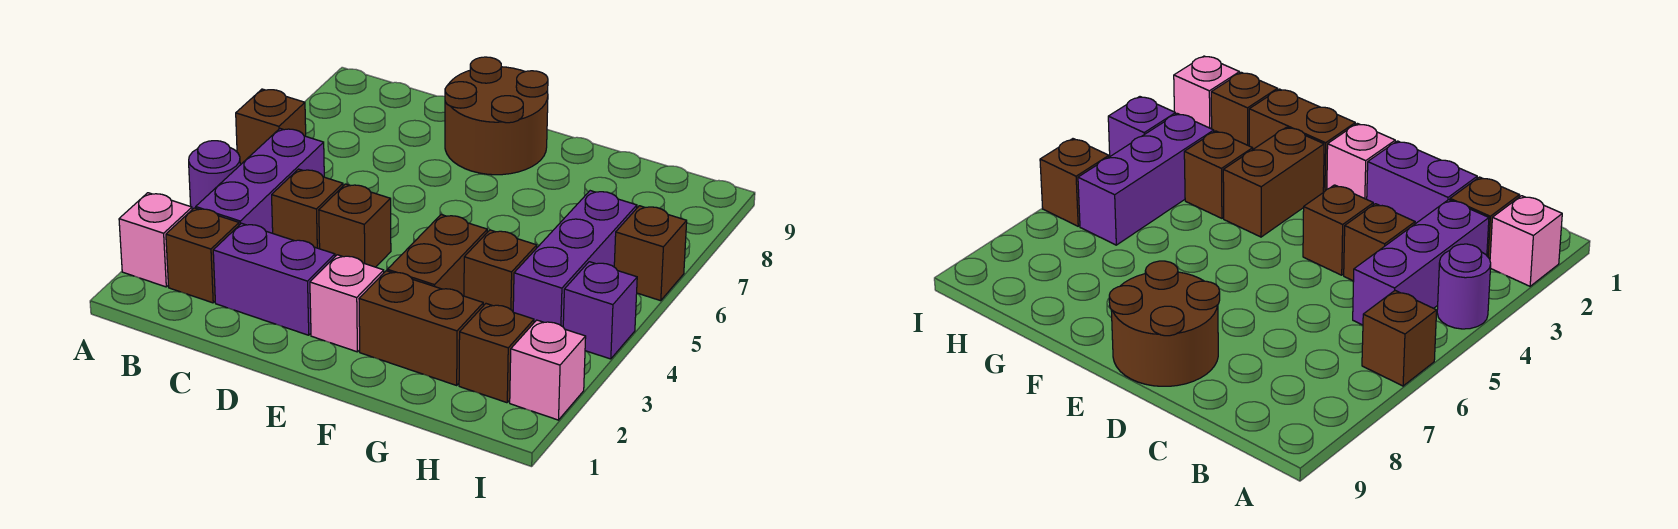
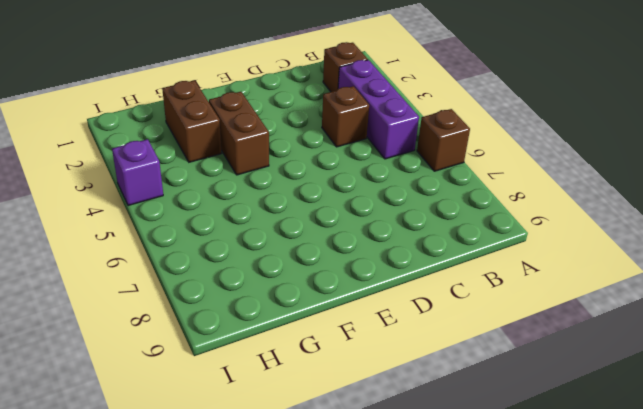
brown 1x2 brick [162,80,221,162] -> brown 1x2 brick turned to [359,271,483,385]
none -> pink 1x1 brick [119,193,192,287]
none -> purple 1x1 round brick [189,141,240,209]
none -> purple 1x2 brick [213,223,335,335]

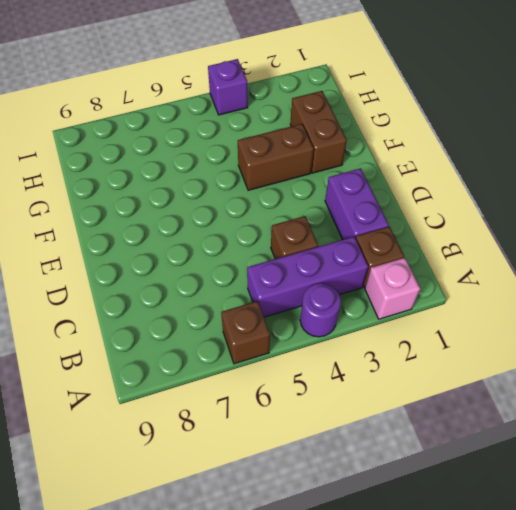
none -> brown 1x1 brick [319,184,391,267]
none -> brown 2x2 round brick [445,57,548,175]
none -> pink 1x1 brick [310,255,384,352]

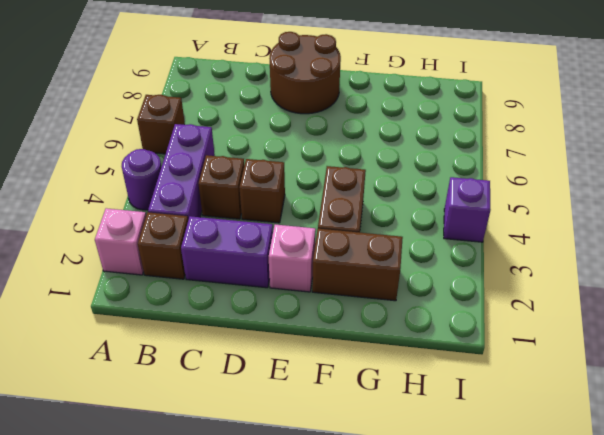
none -> brown 1x1 brick [464,230,537,311]
none -> brown 1x1 brick [459,304,534,403]
none -> purple 1x3 brick [513,191,637,327]

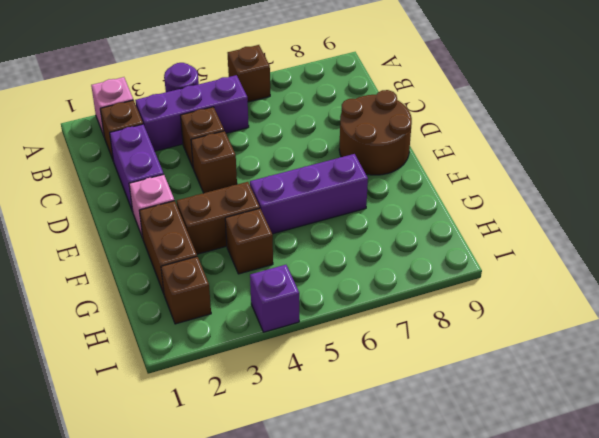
purple 1x3 brick [250,154,368,234] -> purple 1x3 brick moved to [513,191,637,327]
none -> pink 1x1 brick [510,320,586,420]
none -> brown 1x1 brick [614,206,687,301]

